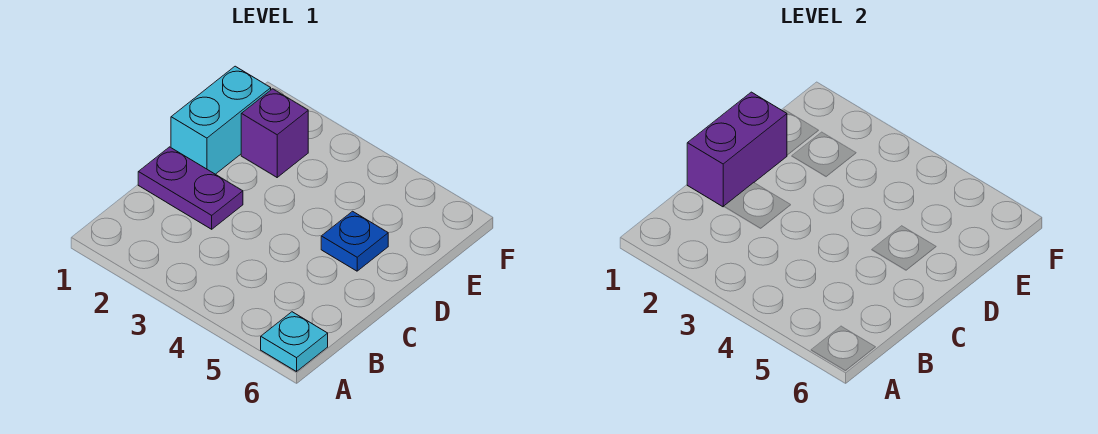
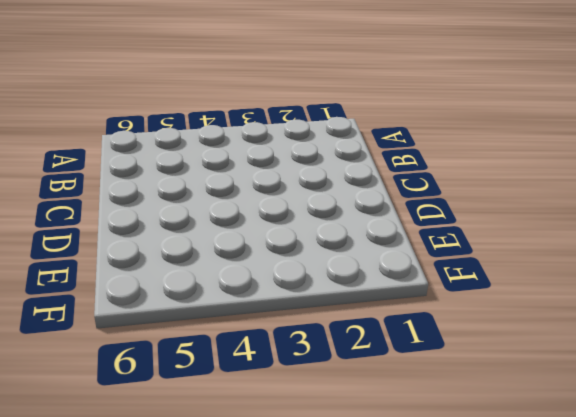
none -> cyan 1x1 plate [261,312,328,372]
none -> purple 1x2 plate [138,147,243,229]

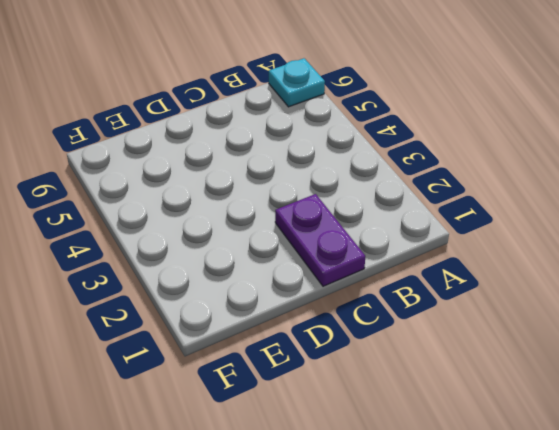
none -> cyan 1x2 brick [171,66,271,174]
none -> blue 1x1 plate [321,211,388,271]

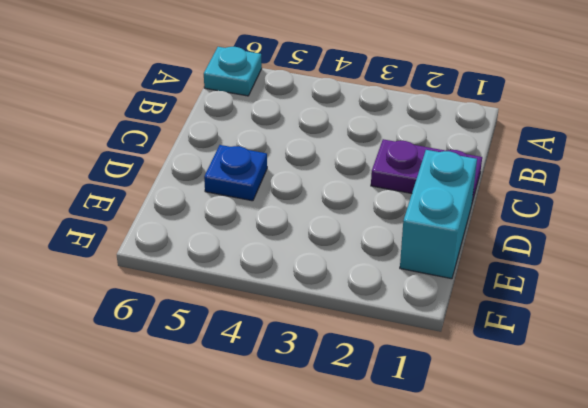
none -> purple 1x1 brick [241,89,308,177]
none -> purple 1x2 brick [687,92,787,207]

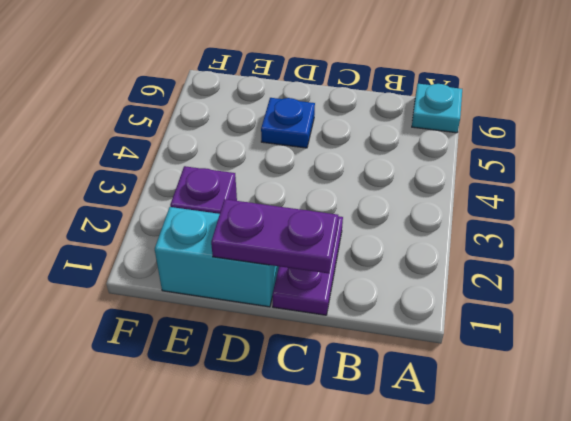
purple 1x2 plate [211,199,338,273] -> purple 1x2 brick [687,92,787,207]

